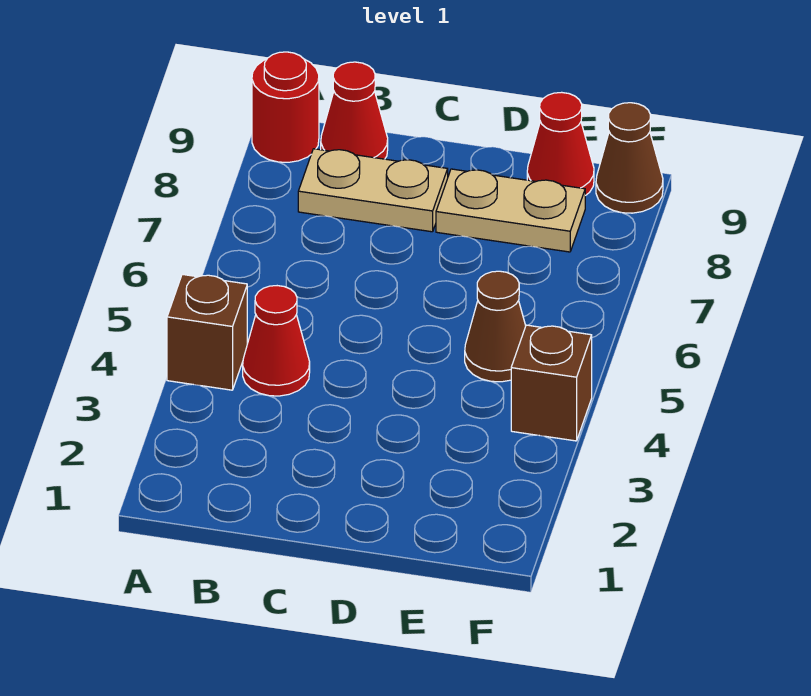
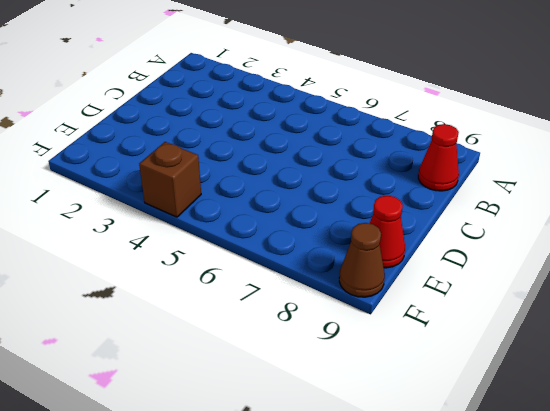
none -> brown 1x1 brick [167,274,247,390]
none -> red 1x1 round brick [252,52,319,162]

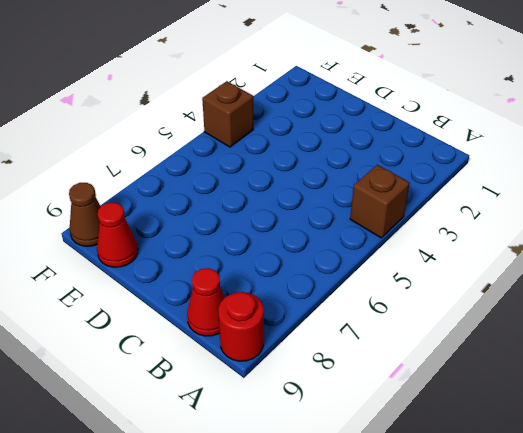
none -> red 1x1 cone [243,286,310,396]
none -> tan 1x2 plate [298,149,448,232]

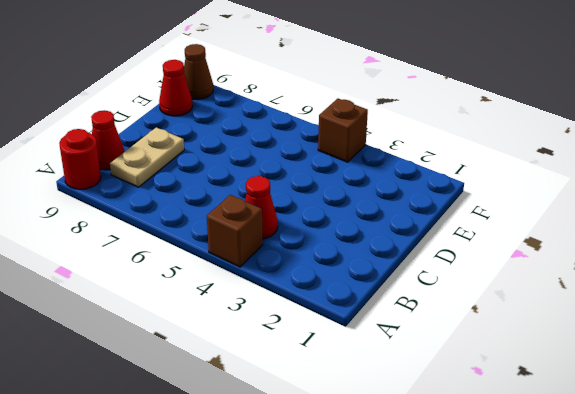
none -> tan 1x2 plate [436,169,585,252]
none -> brown 1x1 cone [465,271,526,382]

